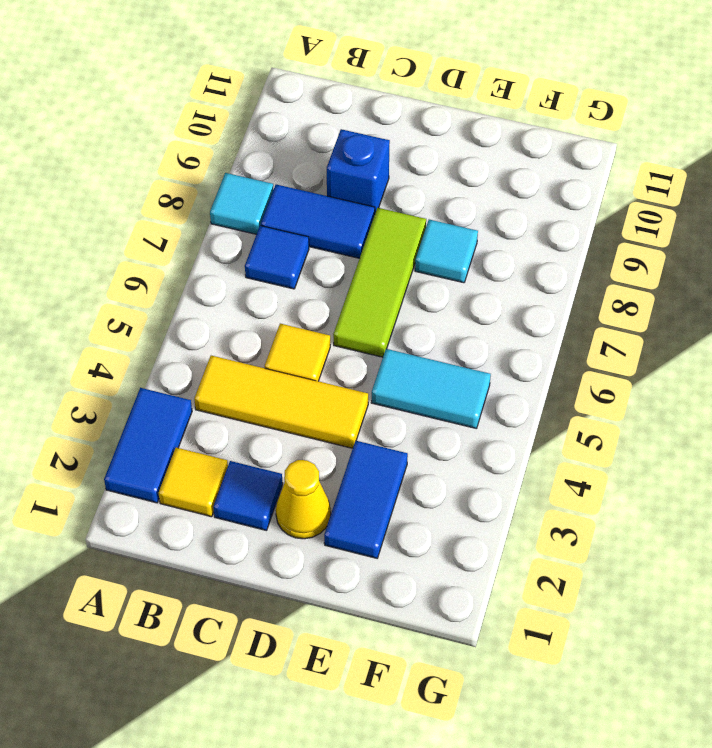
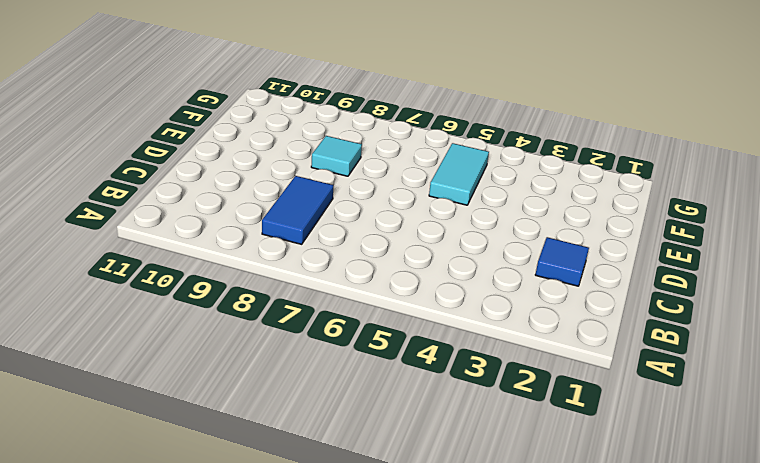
none -> blue 1x2 tile [104,388,192,503]
none -> cyan 1x1 tile [210,173,273,234]
none -> yellow 1x1 tile [159,448,228,517]

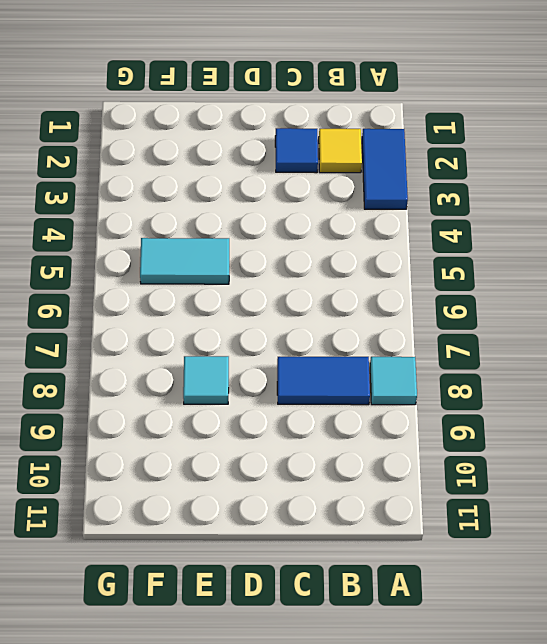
none -> yellow 1x3 tile [194,355,368,448]
none -> blue 1x1 tile [245,226,309,289]
none -> yellow 1x1 tile [265,324,330,381]

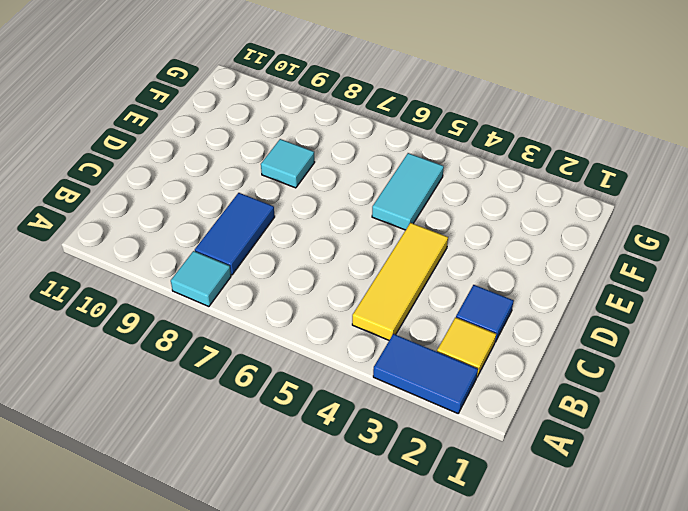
none -> blue 1x1 tile [245,226,309,289]
none -> yellow 1x1 tile [265,324,330,381]
none -> blue 1x1 brick [327,129,390,213]

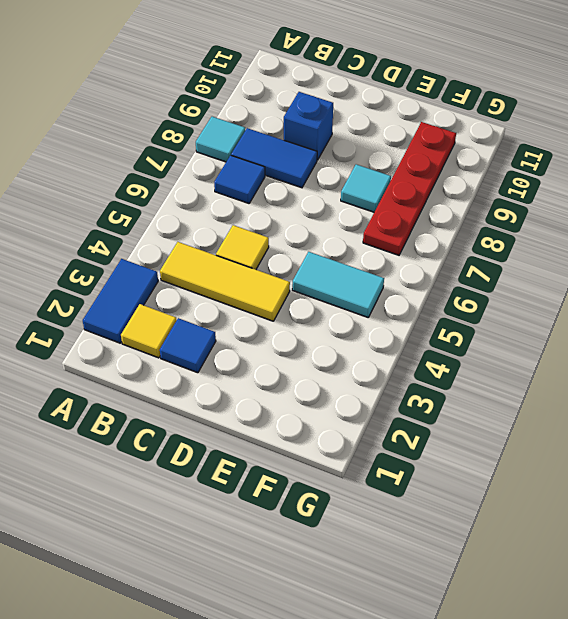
red 1x4 plate [363,122,456,255] -> none
none -> yellow 1x1 cone [276,460,331,539]
none -> lime 1x3 tile [333,208,426,357]
none -> blue 1x2 tile [324,441,408,558]

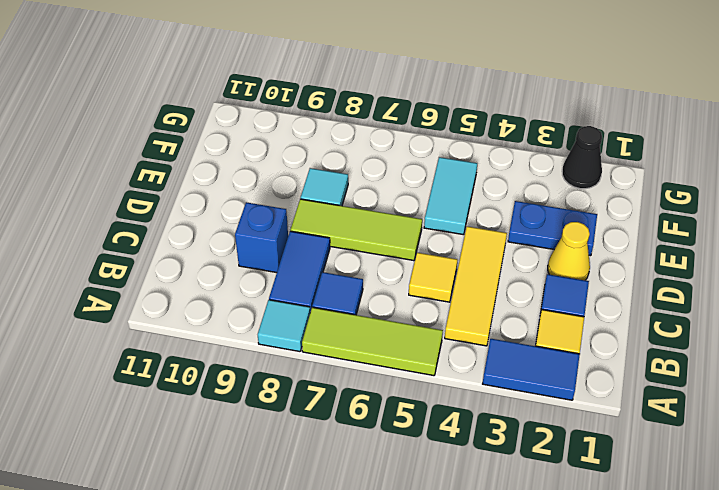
lime 1x3 tile [302,307,443,376] -> none
blue 1x2 plate [508,201,597,256] -> blue 1x2 tile [324,441,408,558]
black 1x1 cone [562,126,602,189] -> none

